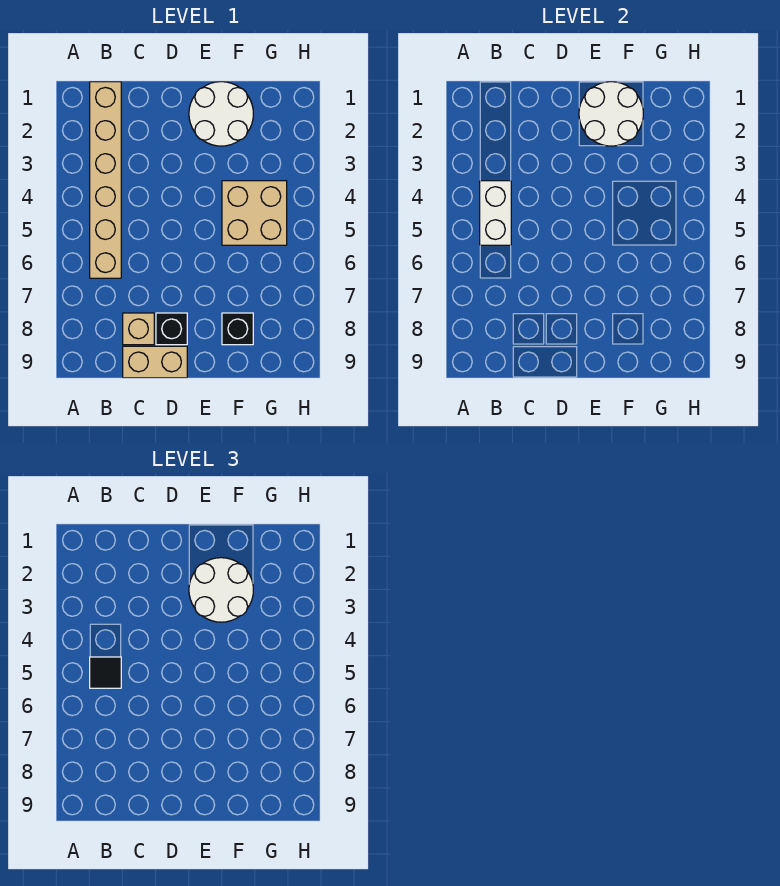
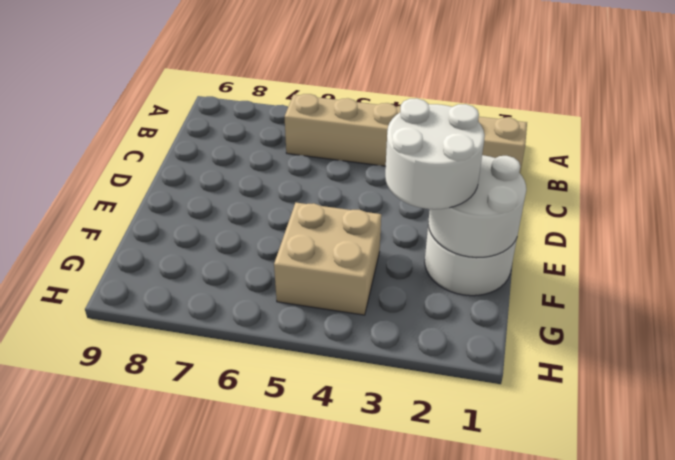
none -> tan 1x1 brick [123,313,154,345]
none -> tan 1x2 brick [123,346,187,378]

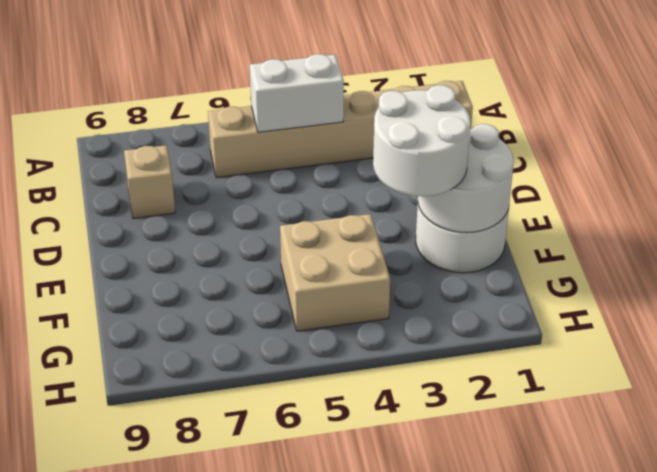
none -> tan 1x2 brick [123,346,187,378]
none -> black 1x1 brick [156,313,187,345]

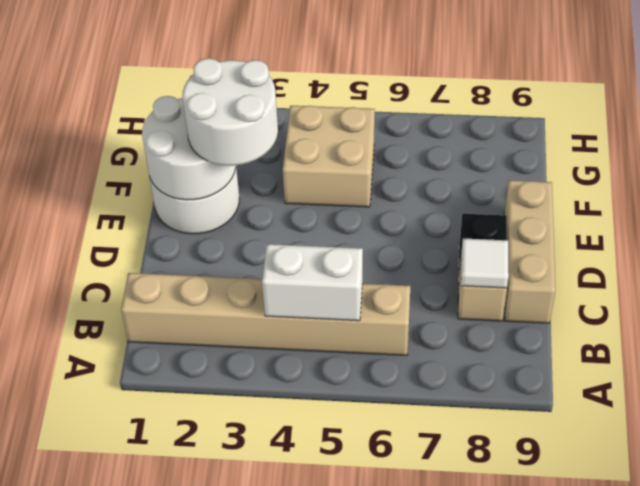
white 1x1 tile [461,238,509,288] -> none
tan 1x3 brick [504,180,555,323] -> tan 1x2 brick [123,346,187,378]
none -> black 1x1 brick [222,313,253,345]
none -> black 1x1 tile [90,657,121,688]

